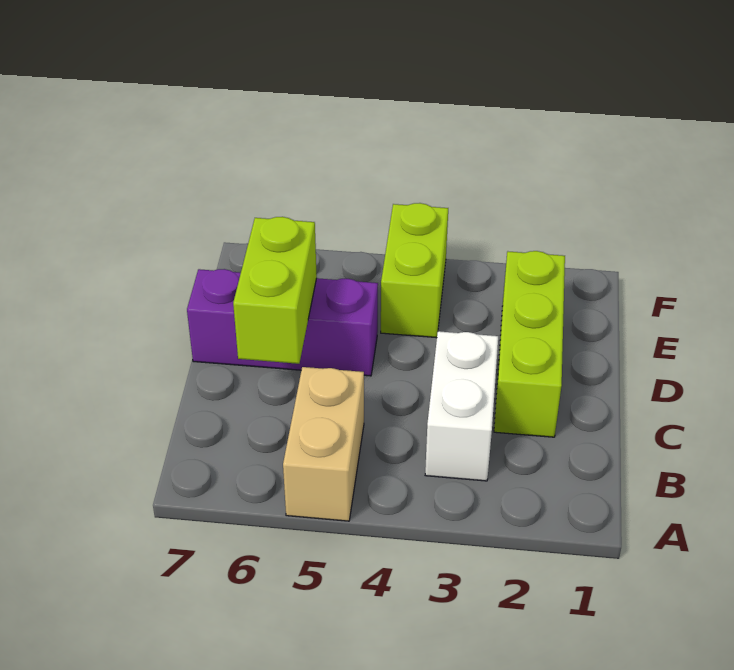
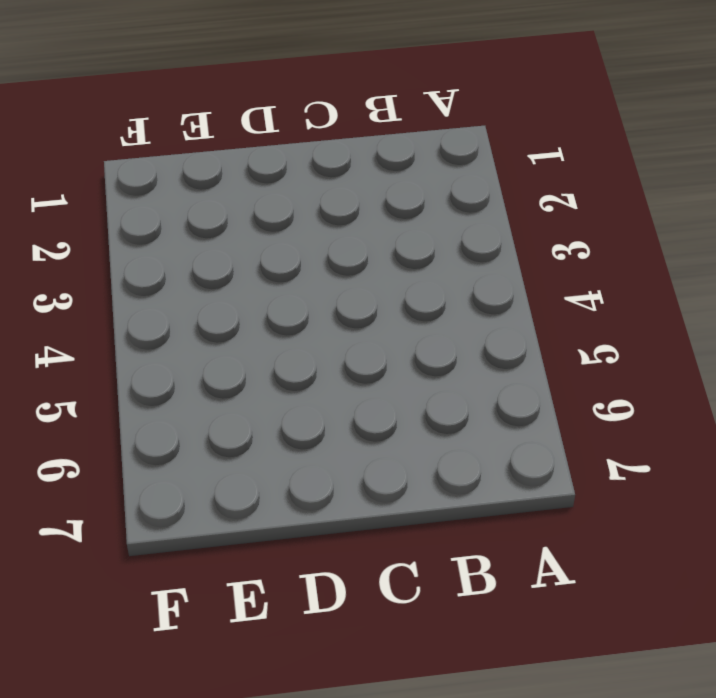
none -> tan 1x2 brick [283,367,364,521]
none -> white 1x2 brick [425,331,498,481]

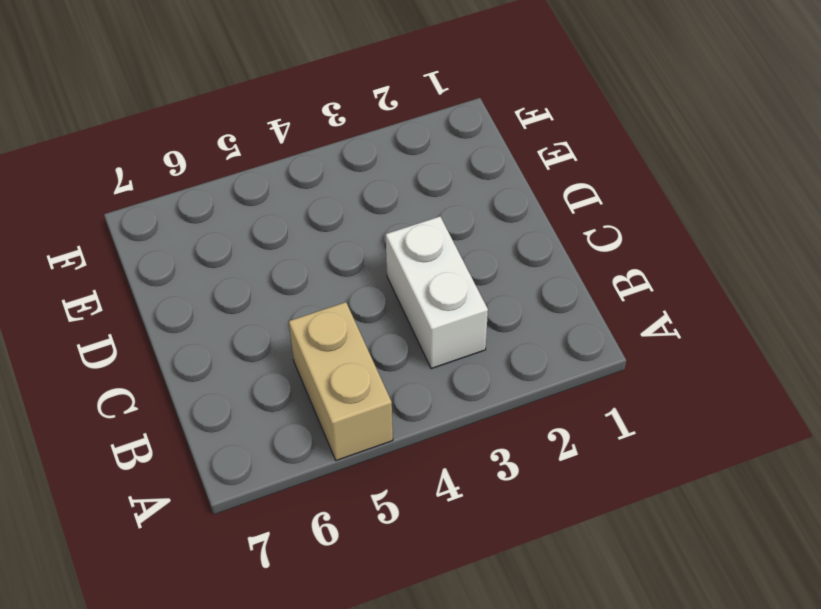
none -> lime 1x3 brick [494,251,565,437]
none -> purple 1x3 brick [187,269,378,376]

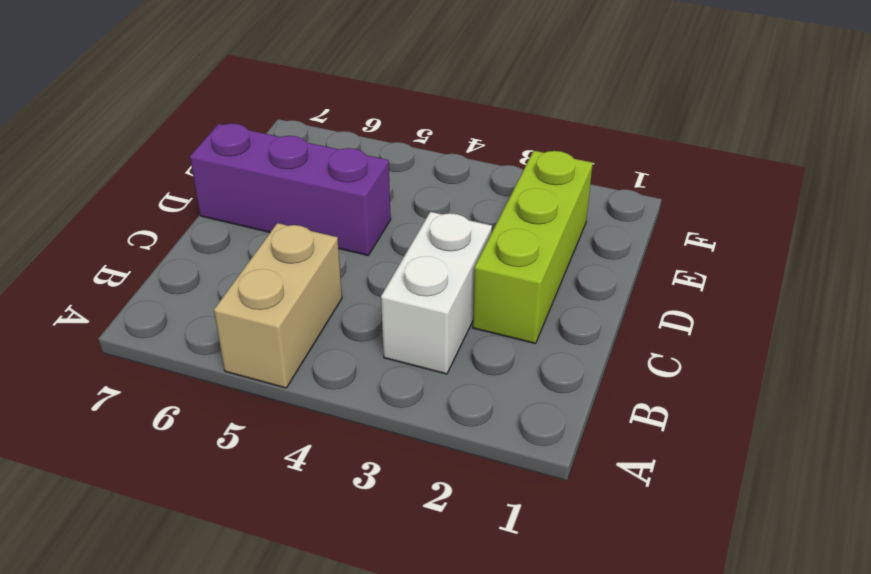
none -> lime 1x2 brick [381,203,448,338]
none -> lime 1x2 brick [233,217,317,364]

